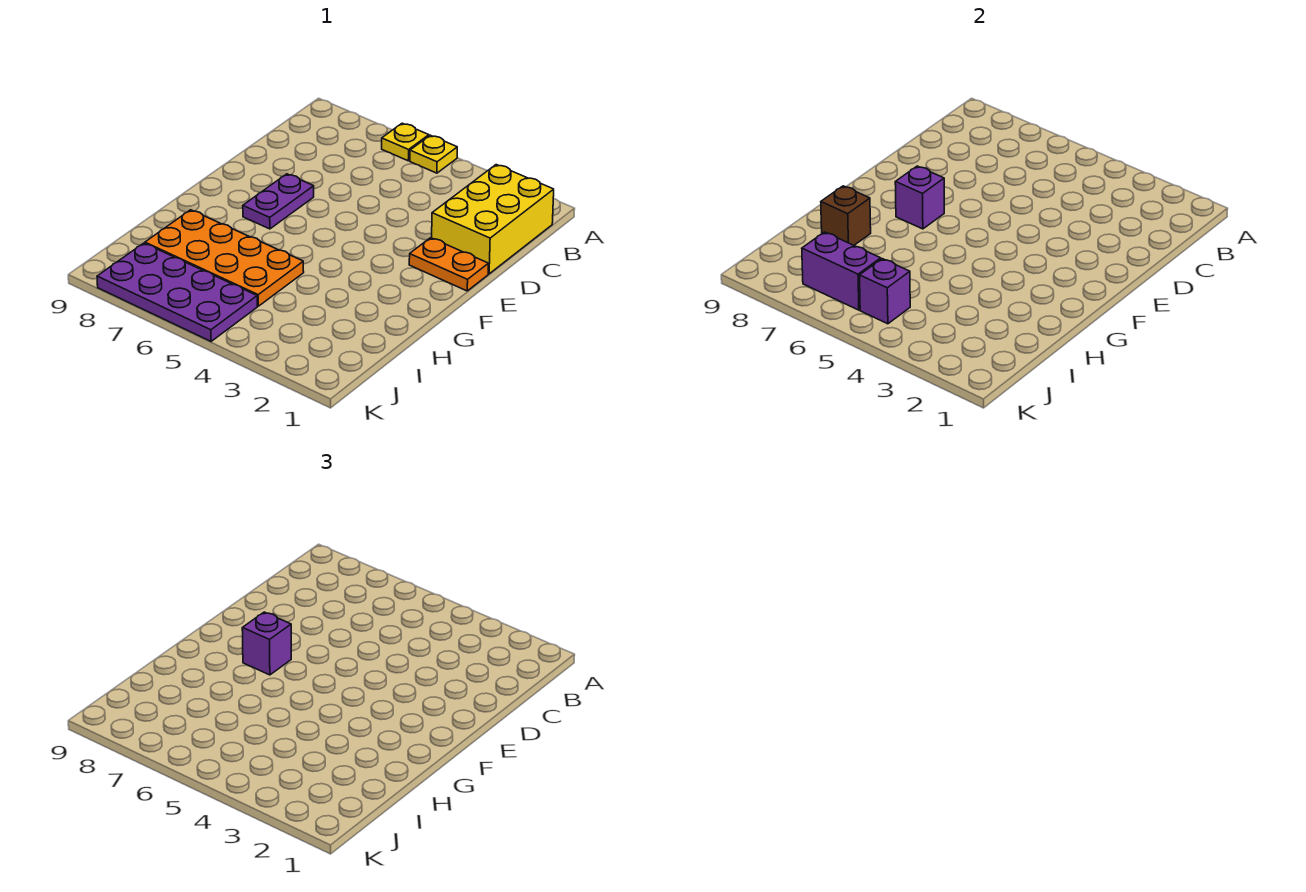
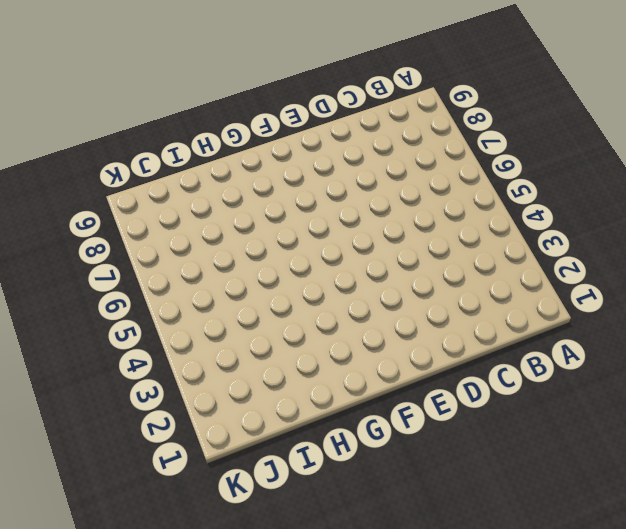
none -> yellow 1x1 plate [410,135,457,173]
none -> yellow 1x1 plate [382,123,429,161]
none -> yellow 2x3 brick [432,165,554,274]

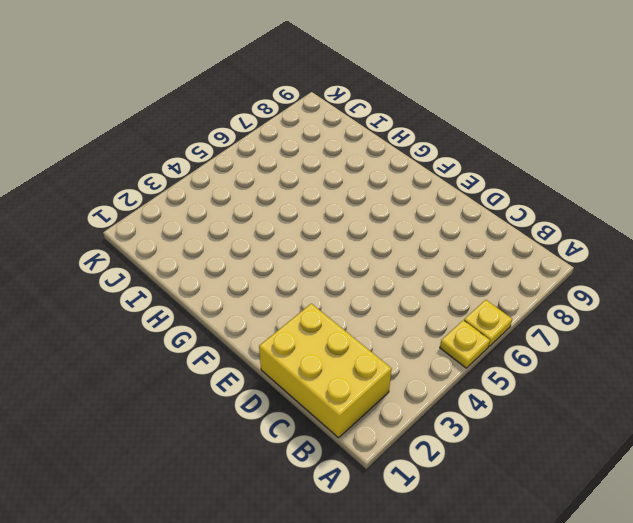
none -> orange 1x2 plate [409,238,488,291]
none -> purple 1x2 plate [243,174,314,229]
none -> orange 2x4 plate [145,210,304,306]

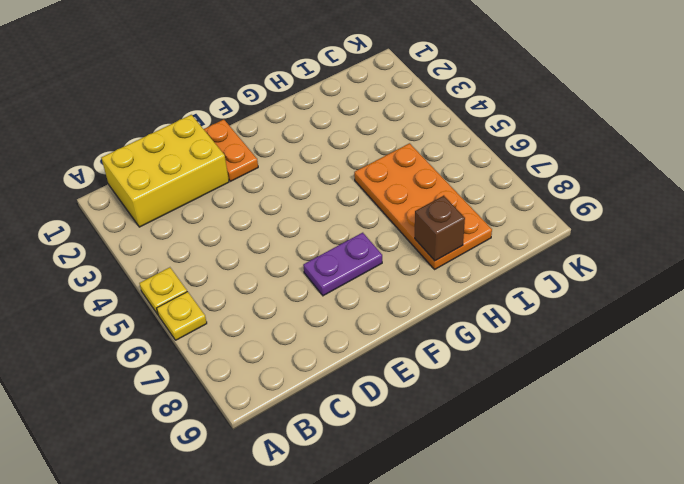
none -> purple 2x4 plate [97,243,257,341]
none -> purple 1x1 brick [895,166,944,229]
none -> purple 1x1 brick [860,259,910,324]

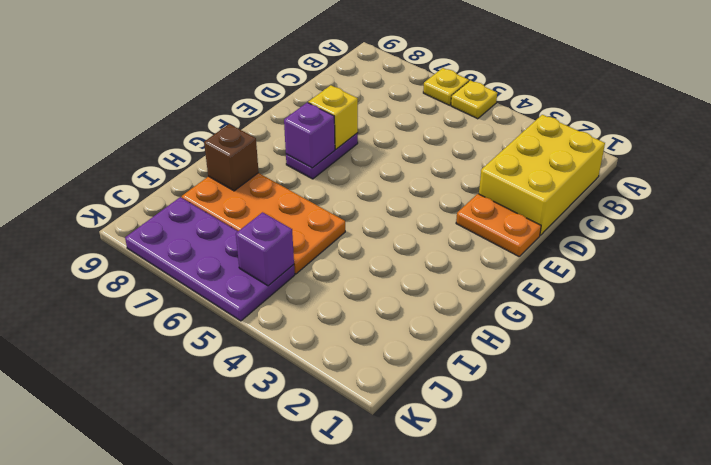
yellow 1x1 brick [308,85,358,149] -> none
none -> purple 1x2 brick [802,232,881,310]
none -> purple 1x1 brick [242,612,291,675]

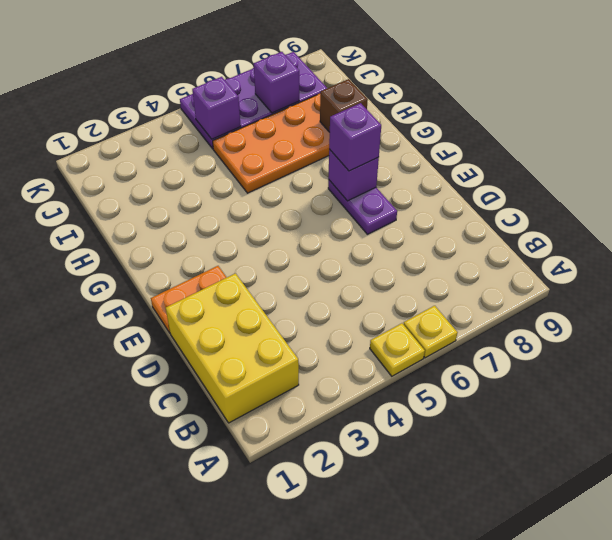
purple 1x1 brick [254,52,299,113] -> purple 1x2 brick [802,232,881,310]

